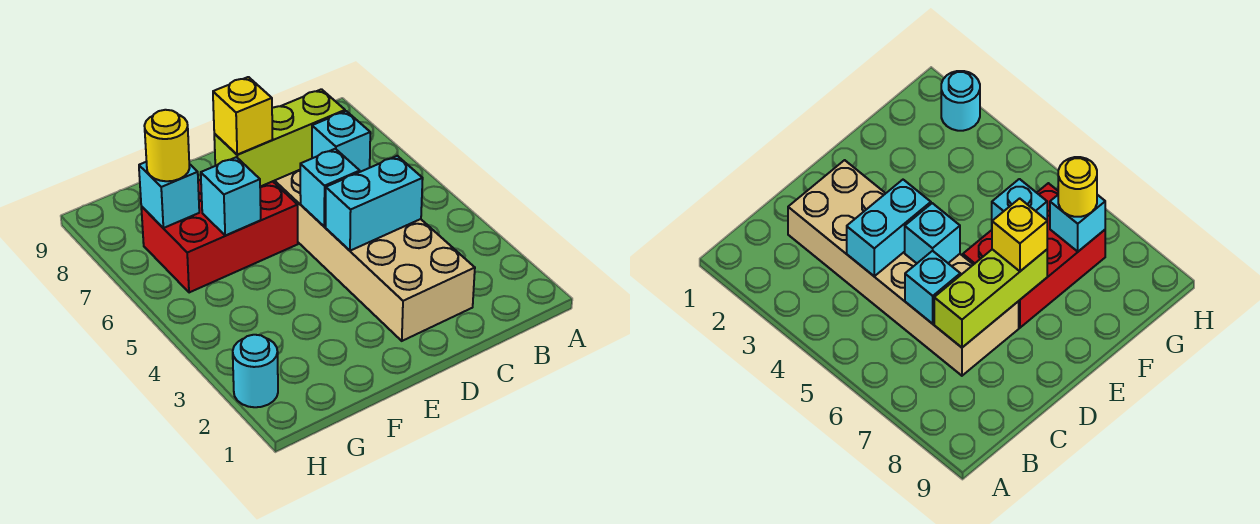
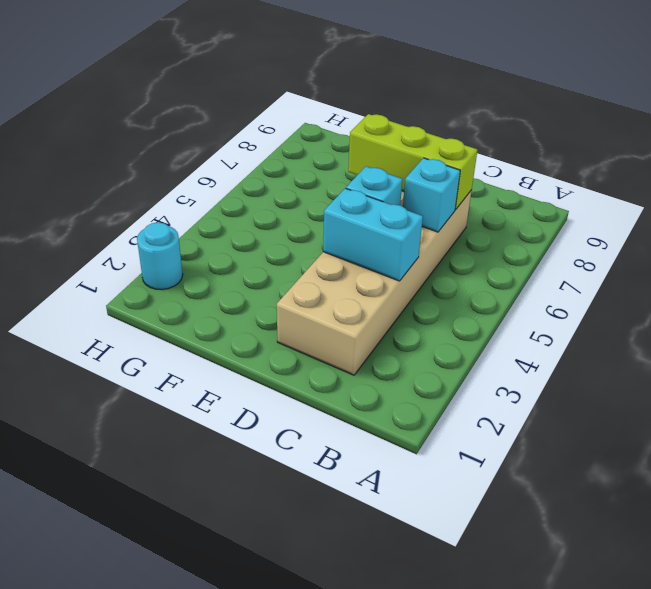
none -> red 2x3 brick [141,180,298,293]
none -> cyan 1x1 brick [201,157,261,235]

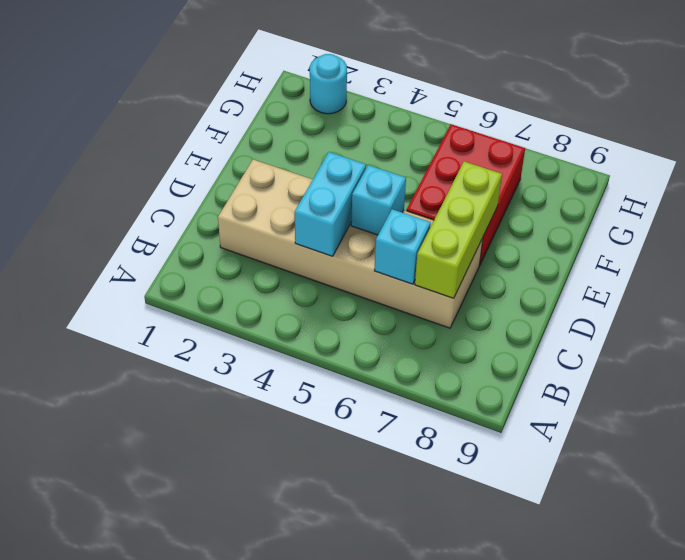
none -> cyan 1x1 brick [201,157,261,235]
none -> cyan 1x1 brick [139,162,199,228]

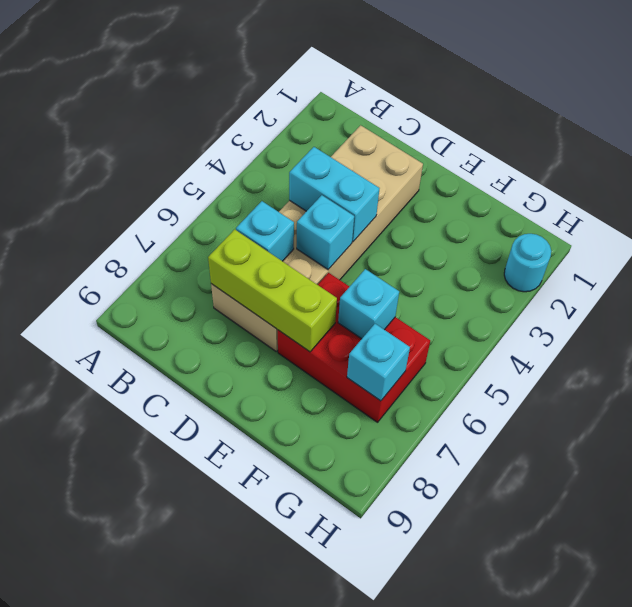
none -> yellow 1x1 brick [213,77,273,155]
none -> yellow 1x1 round brick [144,110,189,181]

